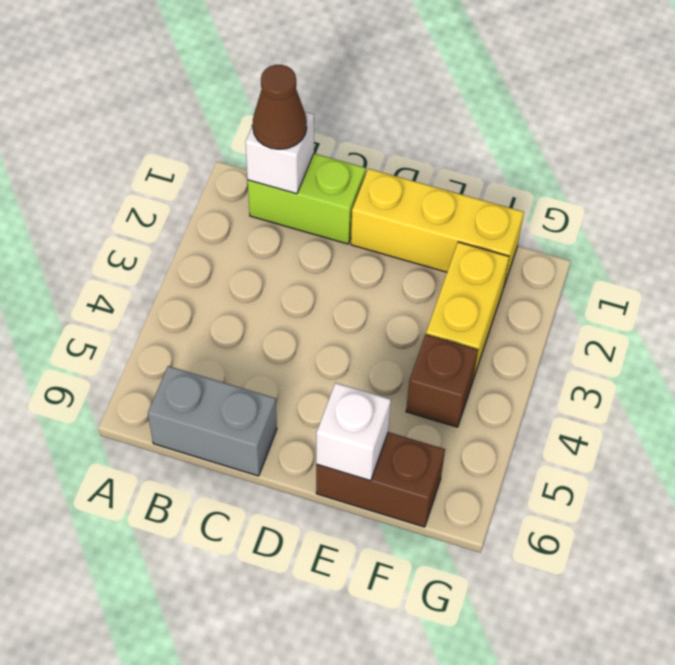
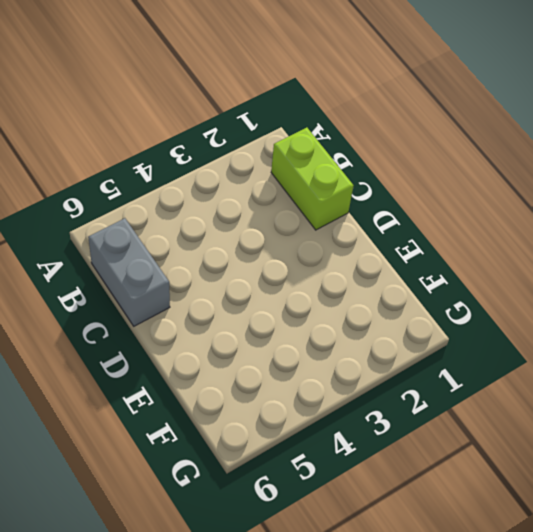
none -> yellow 1x3 brick [351,169,524,286]
none -> brown 1x2 brick [316,432,445,527]

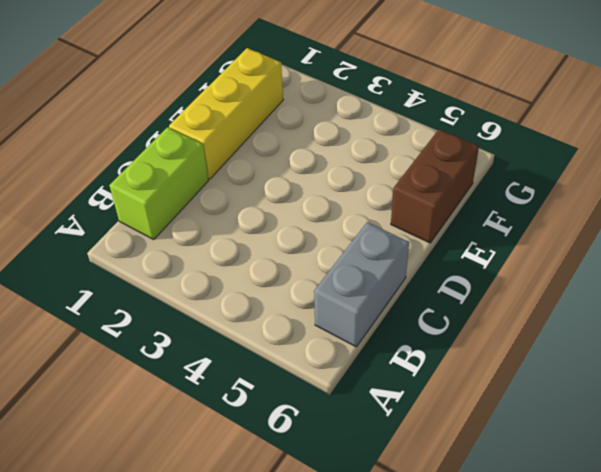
none -> yellow 1x2 brick [426,242,509,379]
none -> brown 1x1 brick [406,335,478,427]

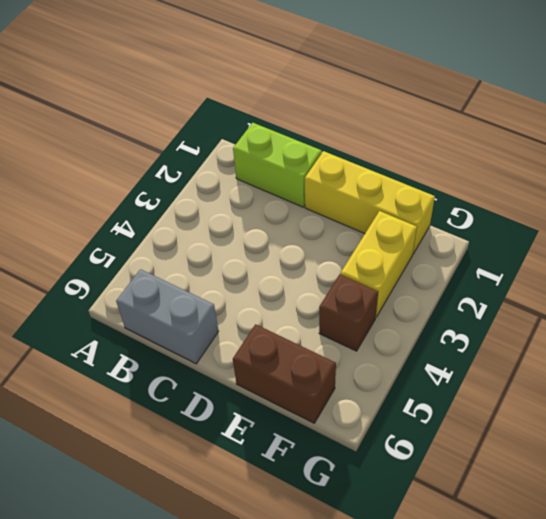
none -> white 1x1 brick [245,112,314,194]
none -> white 1x1 brick [316,383,391,481]

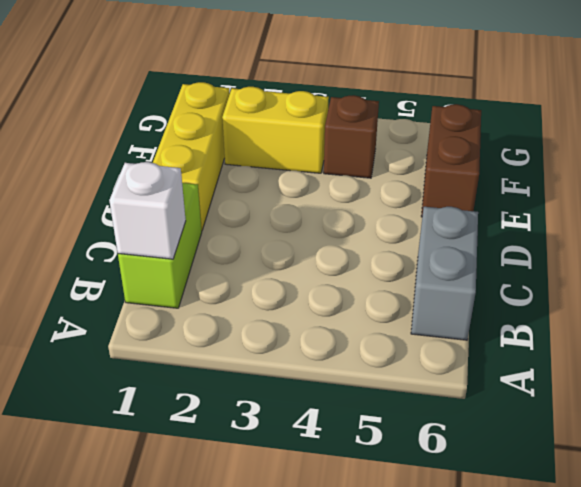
none -> white 1x1 brick [316,383,391,481]
none -> brown 1x1 cone [253,65,307,149]

